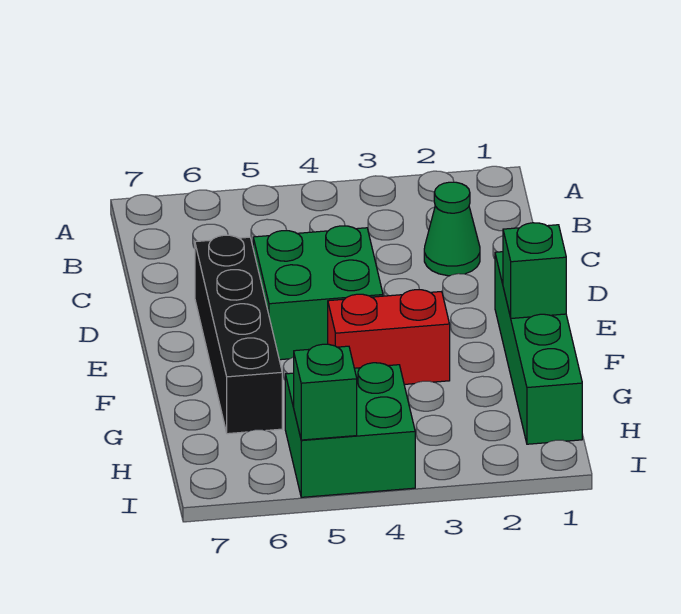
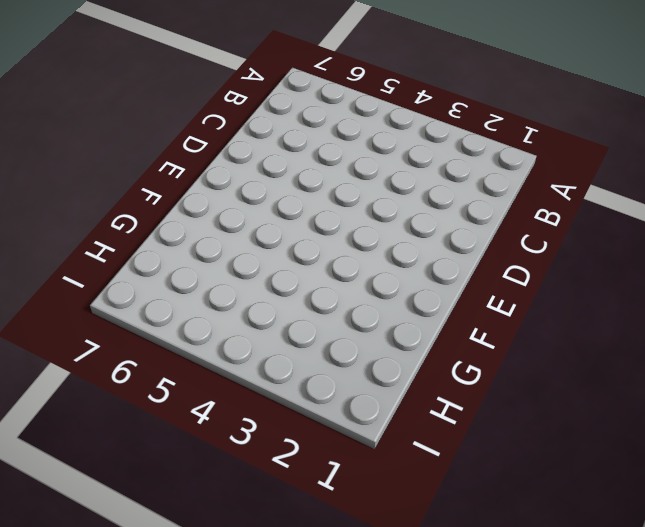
none -> green 1x1 cone [424,182,480,276]
none -> green 2x2 brick [253,226,383,360]

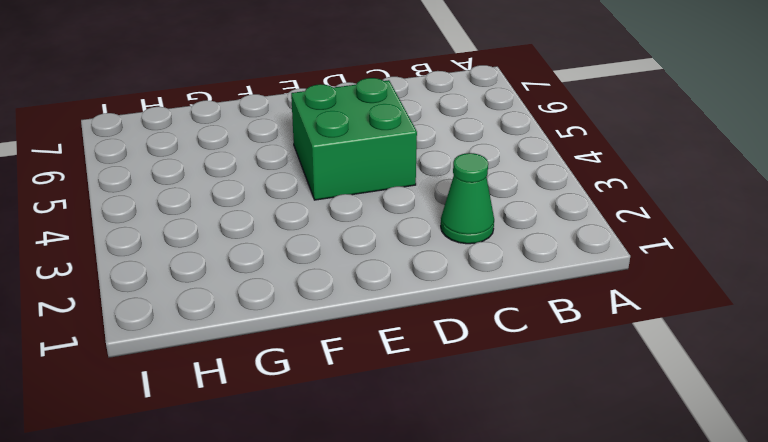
none -> black 1x4 brick [195,235,282,434]
none -> green 1x4 brick [495,252,582,444]

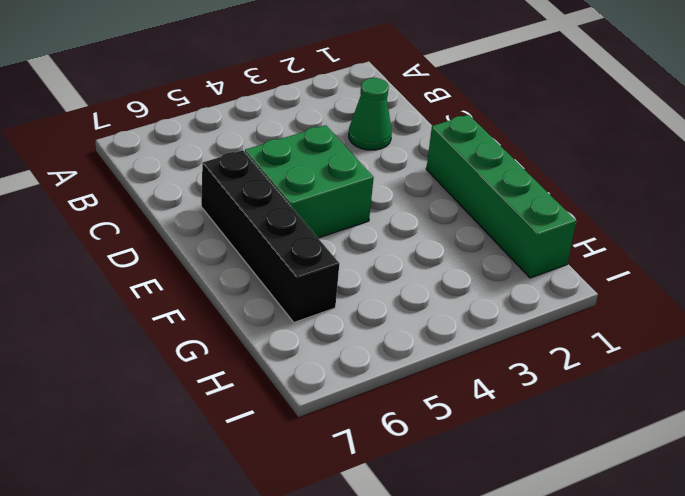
none -> red 1x2 brick [328,290,450,384]
none -> green 2x2 brick [285,363,415,497]

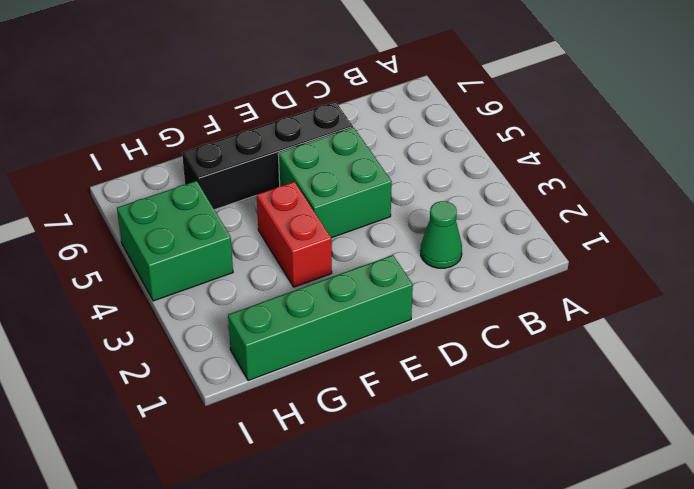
none -> green 1x1 brick [503,223,566,318]
none -> green 1x1 brick [294,344,357,440]

